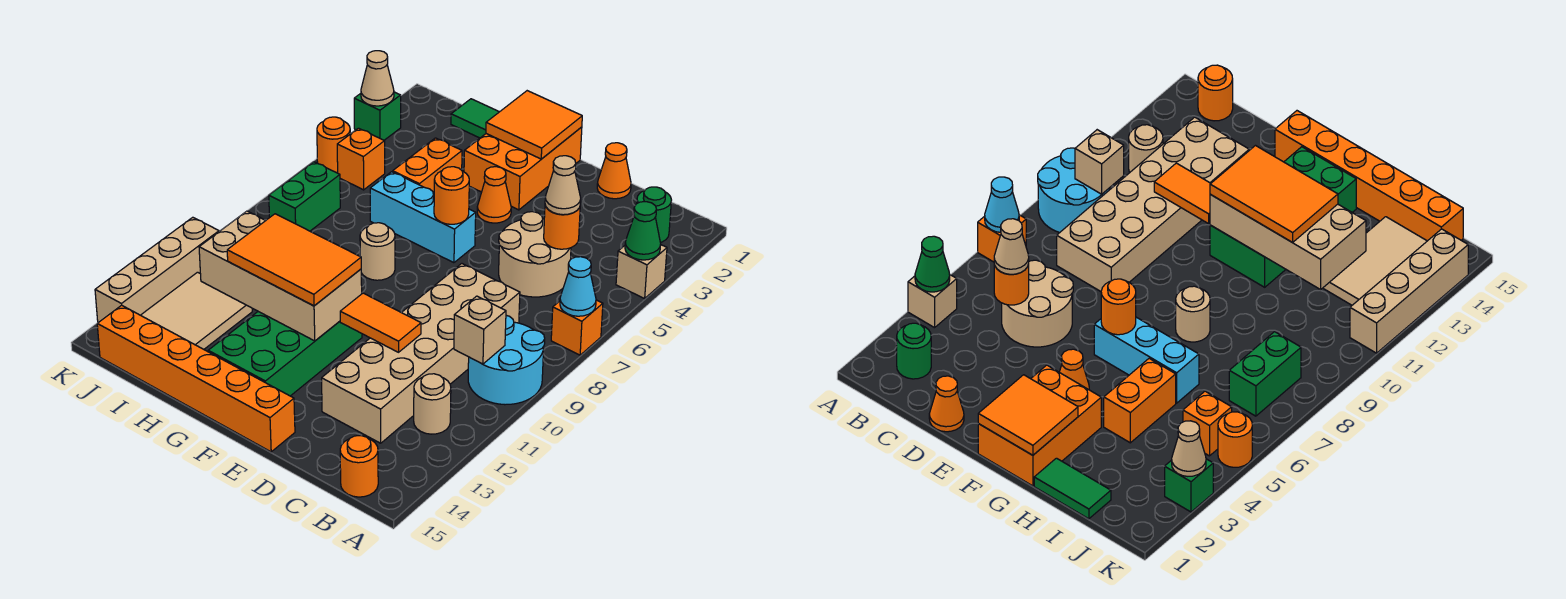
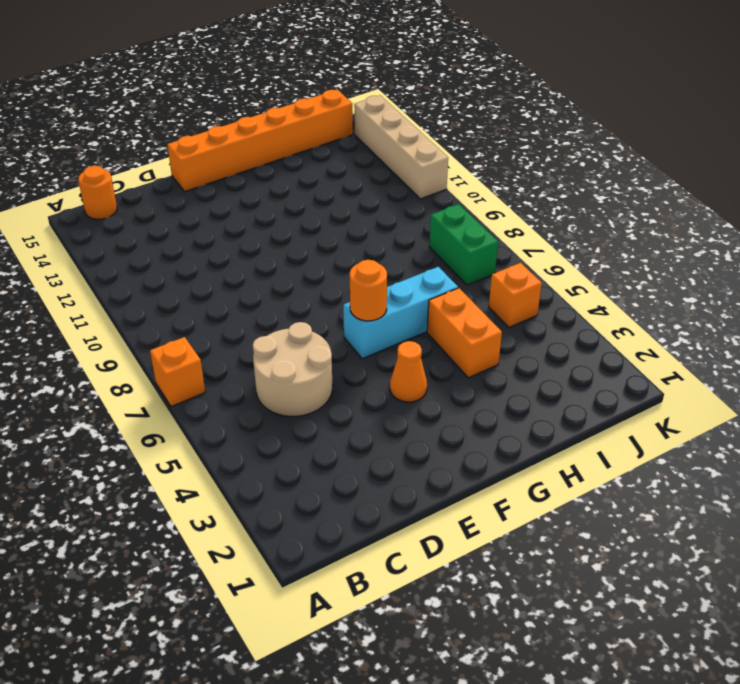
none -> tan 1x1 brick [616,245,667,298]
none -> cyan 2x2 round brick [468,315,545,405]
none -> green 1x1 round brick [637,187,671,242]
none -> tan 1x1 round brick [414,374,451,434]

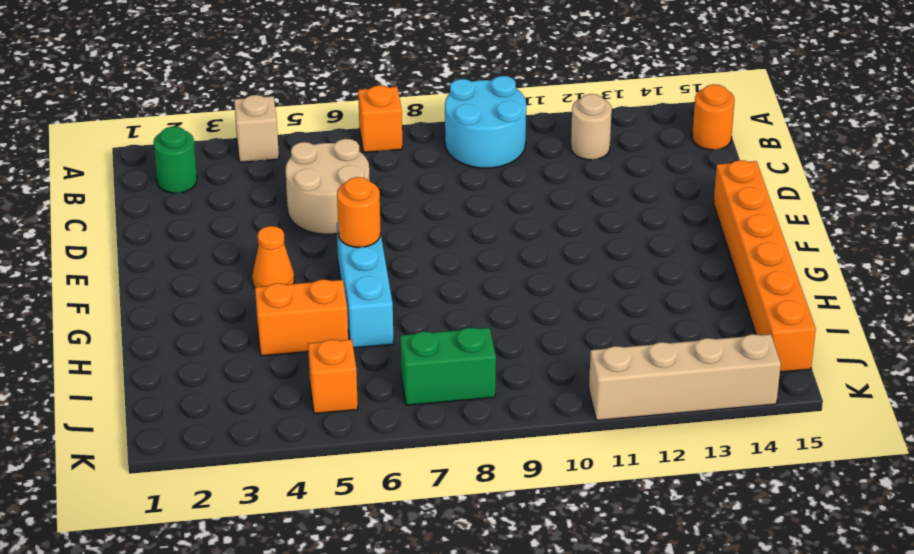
none -> tan 2x6 brick [322,264,520,443]
none -> orange 1x1 cone [597,143,631,199]
none -> orange 2x3 brick [464,127,582,210]
none -> green 2x4 brick [208,312,362,396]

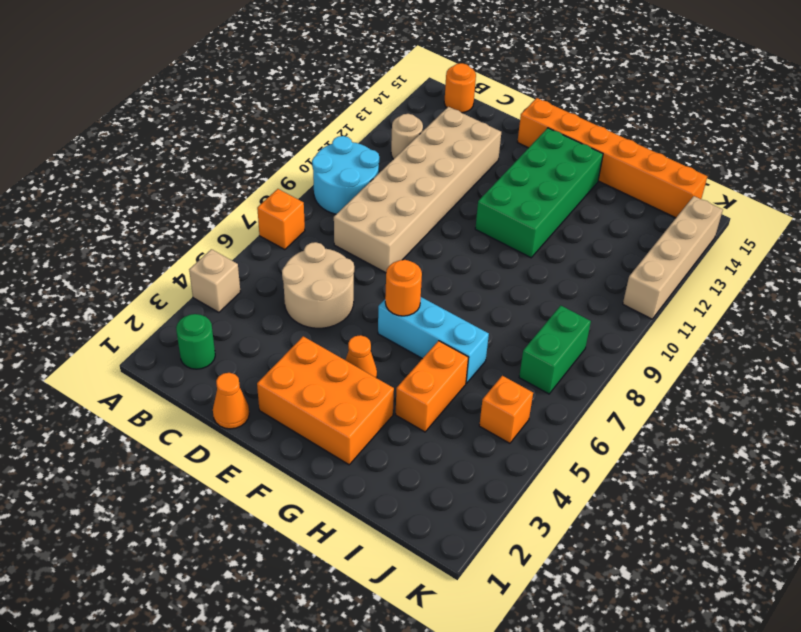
orange 2x3 brick [257,336,394,465] -> orange 2x3 brick turned to [464,127,582,210]
none -> tan 1x1 round brick [360,223,395,280]
none -> green 1x2 tile [451,99,499,138]
none -> tan 2x3 tile [141,272,252,349]
none -> green 1x1 brick [354,92,401,140]

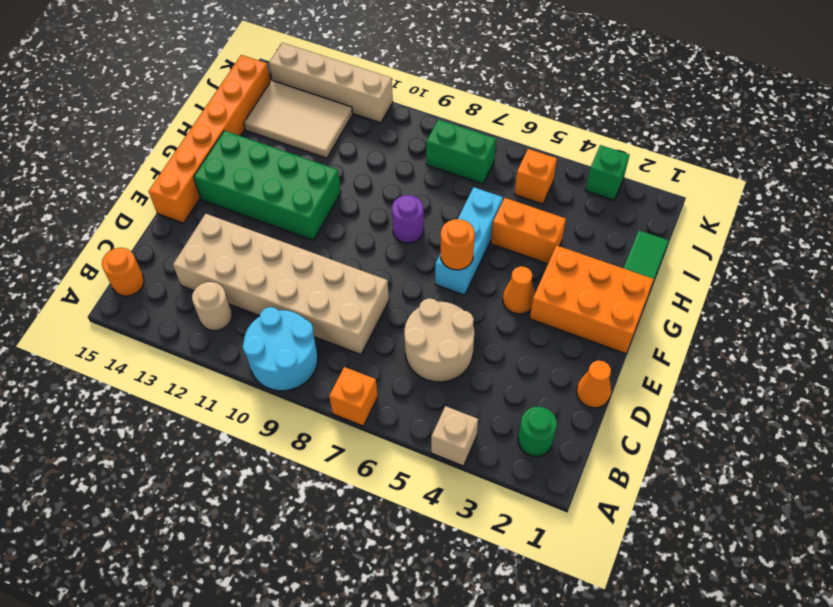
purple 1x1 round brick [392,195,424,243] -> tan 1x1 round brick [360,223,395,280]
none -> orange 1x1 round brick [317,117,350,172]
none -> green 1x1 cone [625,202,661,260]
none -> cyan 1x1 cone [560,257,596,316]
none -> tan 1x1 brick [454,296,506,364]

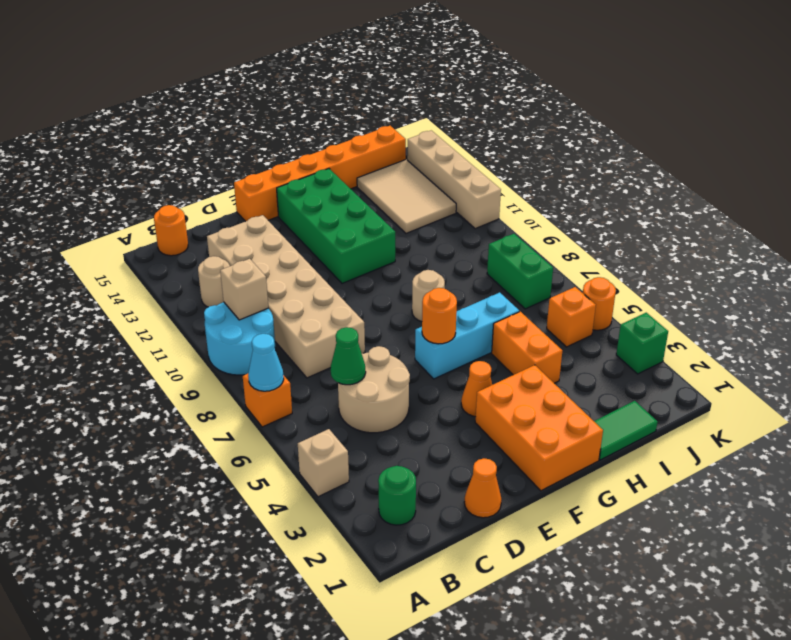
green 1x1 cone [331,327,366,385] -> green 1x1 cone moved to [625,202,661,260]
none -> orange 1x1 round brick [544,205,580,249]
none -> orange 1x2 tile [340,293,421,352]
none -> orange 2x2 tile [486,91,582,159]
none -> tan 2x4 brick [199,211,362,341]

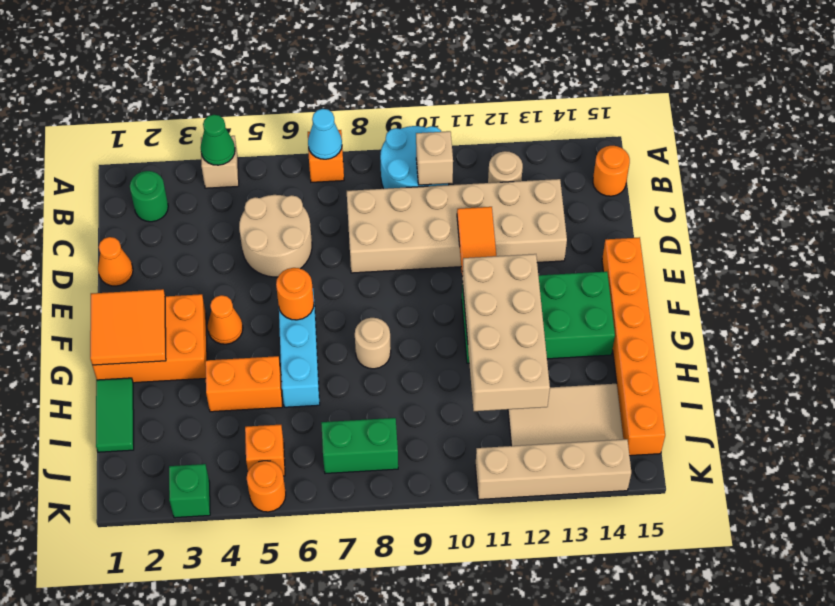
none -> orange 1x1 round brick [544,205,580,249]
none -> tan 1x1 cone [361,51,394,106]
none -> tan 1x1 cone [545,156,581,215]
none -> orange 2x3 tile [227,214,361,306]

